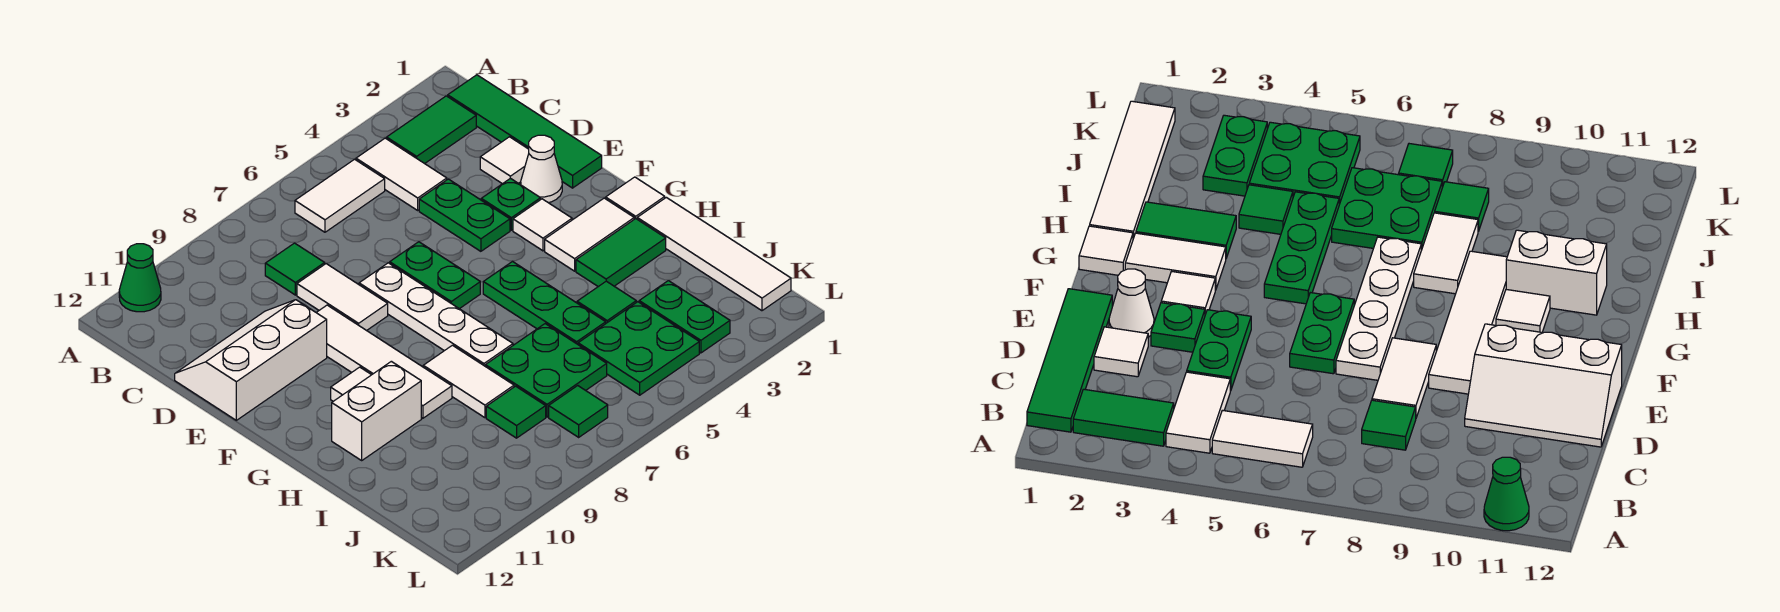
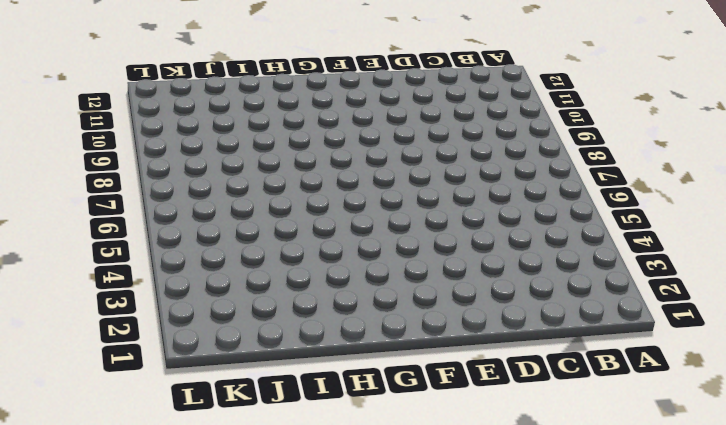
none -> green 1x1 cone [119,244,161,312]
none -> green 1x4 tile [448,75,602,188]
none -> green 1x2 tile [387,96,476,164]
none -> white 1x2 tile [356,138,447,210]

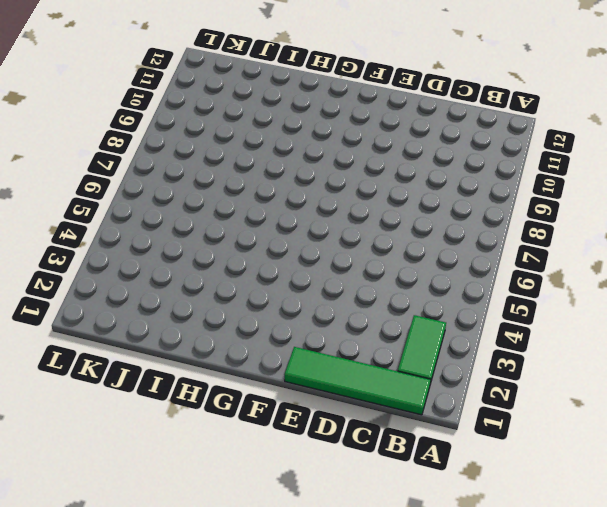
none -> green 1x1 cone [119,244,161,312]
none -> white 1x2 tile [356,138,447,210]
none -> white 1x2 tile [295,159,385,232]
none -> green 1x1 tile [265,243,325,295]

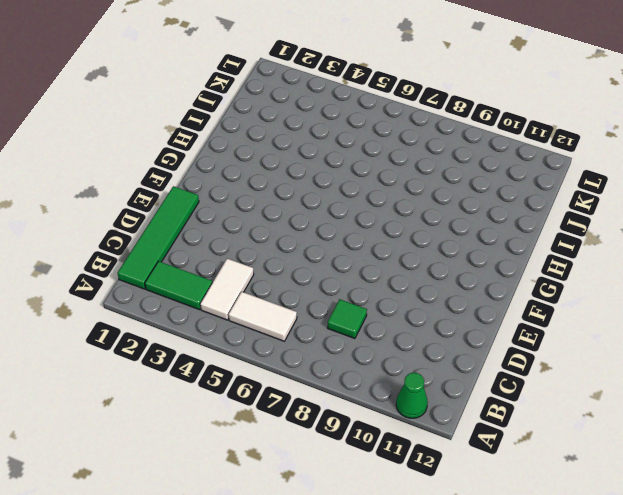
none -> white 1x1 tile [480,137,529,184]
none -> green 1x2 plate [419,179,510,251]
none -> white 1x2 tile [297,264,388,331]
none -> white 2x3 slope [175,300,327,420]

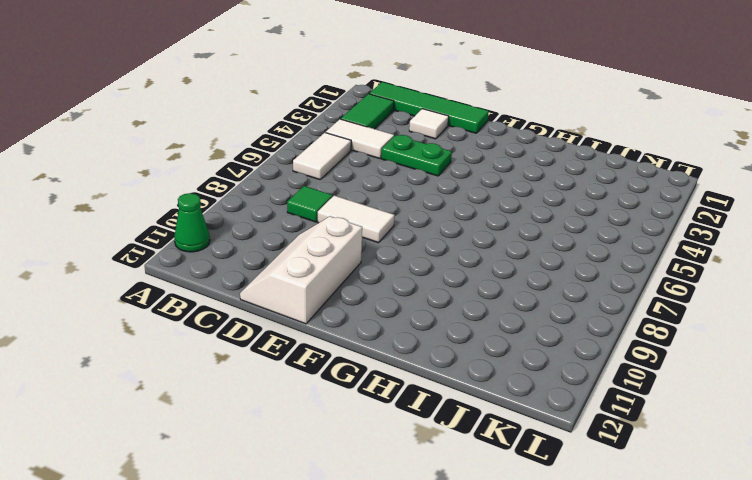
none -> white 1x1 cone [521,135,562,203]
none -> green 1x1 plate [481,178,541,230]
none -> green 1x2 plate [390,242,480,309]
none -> white 1x4 plate [359,263,513,366]

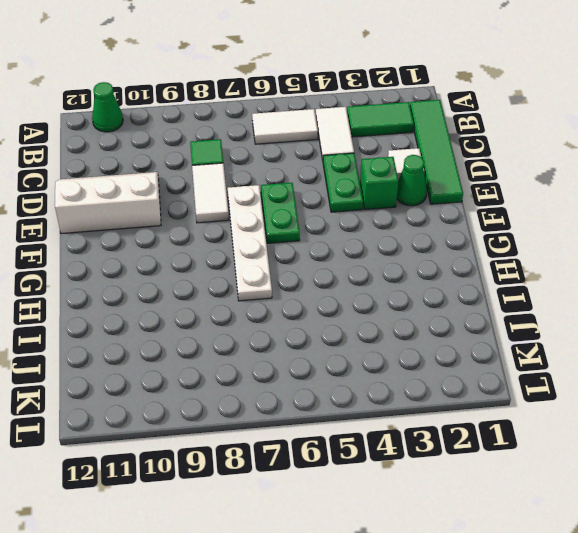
green 1x1 cone [397,155,427,206] -> white 1x1 cone [521,135,562,203]
green 1x1 brick [360,157,398,210] -> green 1x1 plate [481,178,541,230]
none -> white 1x4 tile [316,305,452,418]
none -> white 1x1 tile [513,199,572,251]
none -> white 1x1 tile [606,177,665,219]
none -> white 1x2 tile [545,198,634,271]

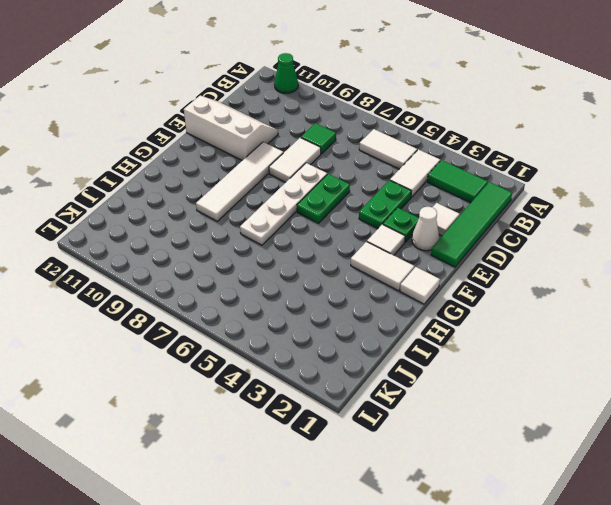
none -> green 1x3 plate [483,262,606,344]
none -> white 1x1 tile [331,367,371,401]
none -> white 1x4 tile [637,197,791,311]
none -> green 1x2 tile [576,219,666,287]

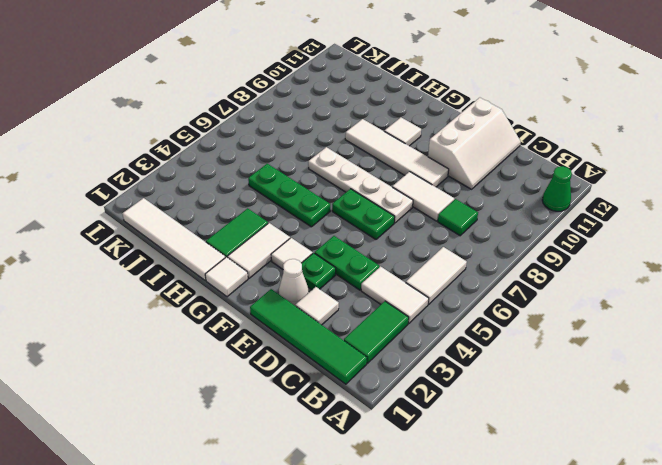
none -> white 1x2 tile [423,345,514,418]
none -> white 1x2 brick [332,361,421,460]
none -> green 1x1 tile [577,281,636,323]
none -> green 2x2 plate [485,324,607,417]

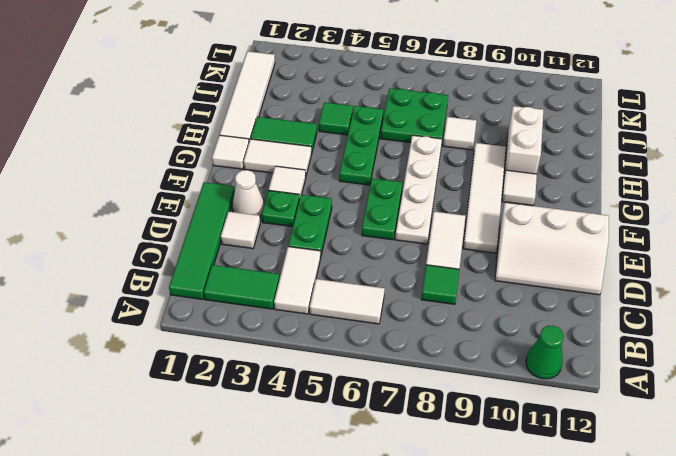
white 1x2 brick [504,106,543,174] -> white 1x2 brick turned to [332,361,421,460]
white 1x1 tile [443,117,476,150] -> white 1x2 tile [423,345,514,418]
none -> green 1x2 plate [639,281,730,353]
none -> green 2x2 plate [578,302,699,395]
none -> green 1x1 tile [486,386,546,438]
none -> green 1x1 tile [549,386,608,437]

